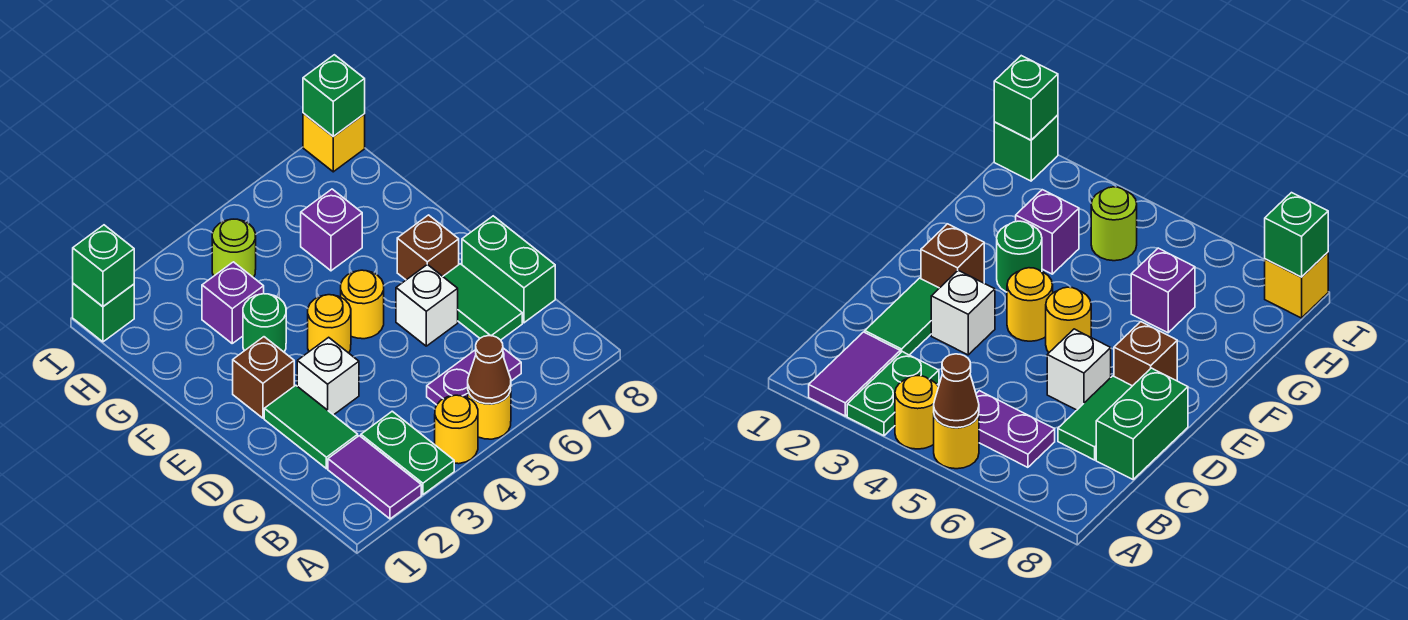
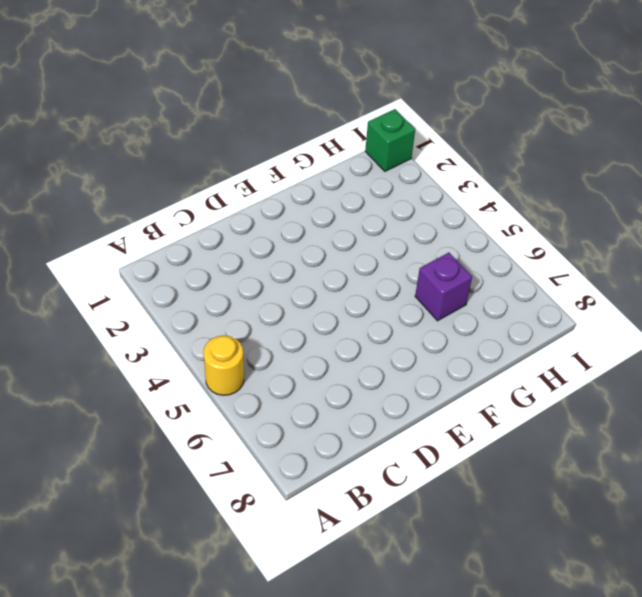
none -> purple 1x2 tile [328,436,421,519]
none -> green 1x2 plate [361,411,454,495]
none -> yellow 1x1 round brick [435,395,478,464]

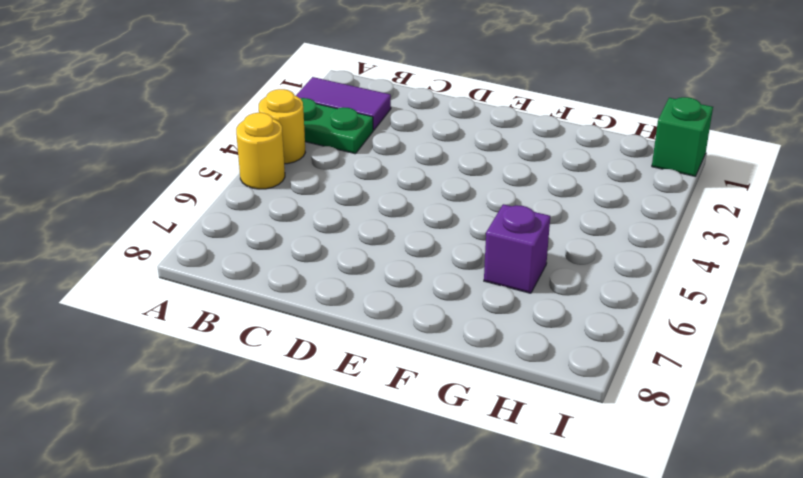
none -> purple 1x2 plate [427,348,521,405]
none -> green 1x2 tile [264,385,358,469]
none -> green 1x2 tile [443,264,522,340]

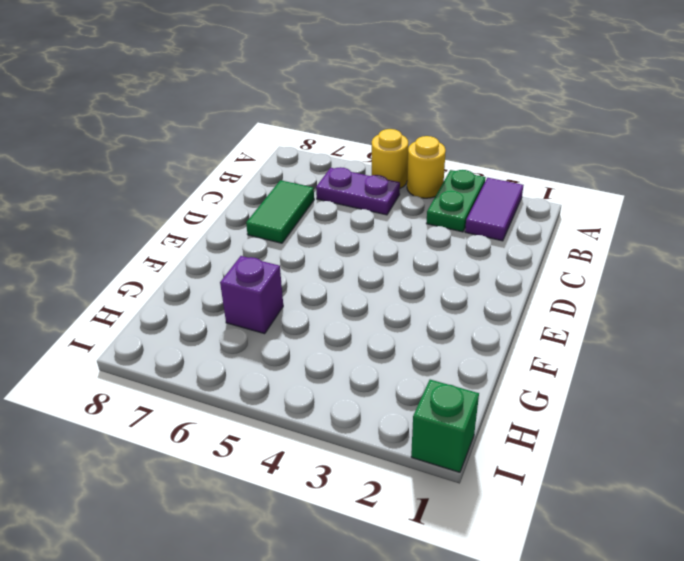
none -> green 1x2 tile [264,385,358,469]
none -> green 1x2 brick [462,216,555,323]
none -> white 1x1 brick [297,337,359,415]

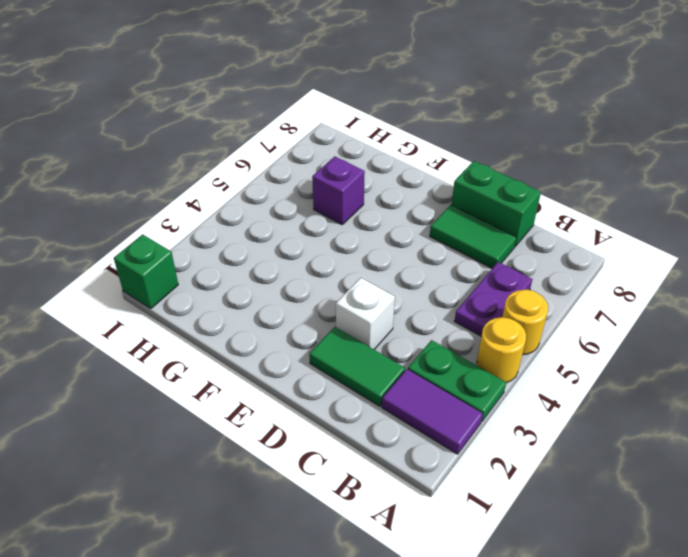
none -> white 1x1 brick [396,264,458,346]
none -> brown 1x1 brick [233,337,294,418]
none -> yellow 1x1 round brick [308,295,351,353]

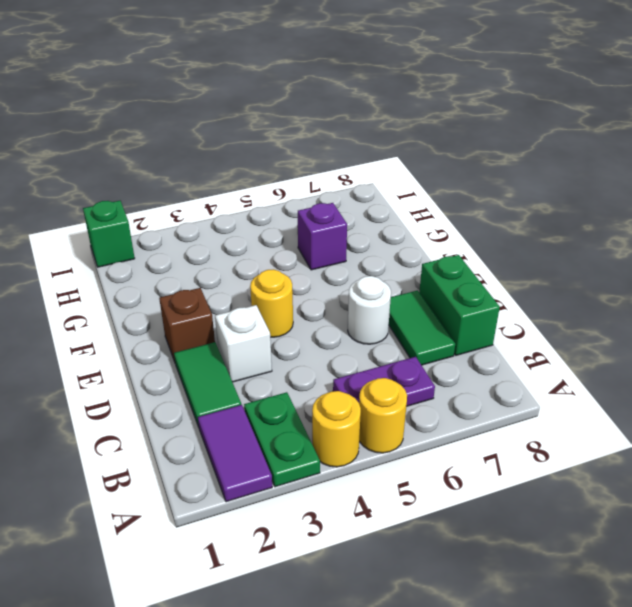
white 1x1 round brick [348,276,391,344] -> white 1x1 brick [396,264,458,346]
none -> yellow 1x1 round brick [341,270,384,339]
none -> brown 1x1 brick [397,215,459,280]
none -> green 1x1 round brick [243,294,286,352]

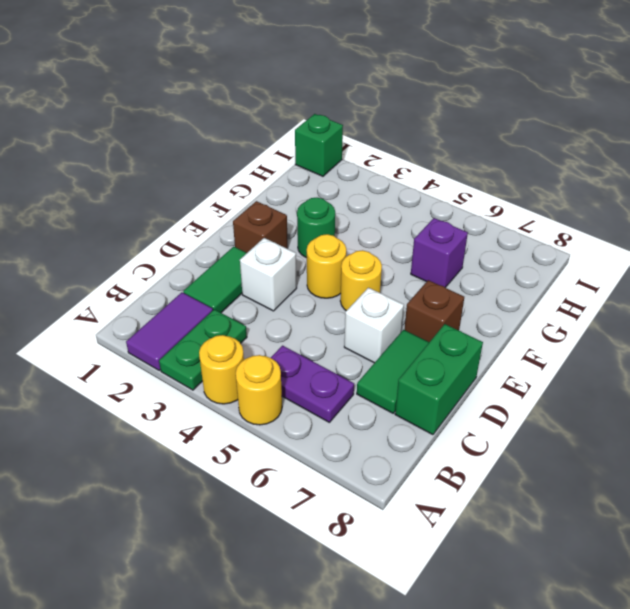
none -> purple 1x1 brick [202,262,264,343]
none -> lime 1x1 round brick [212,219,256,278]
none -> yellow 1x1 brick [303,113,365,172]

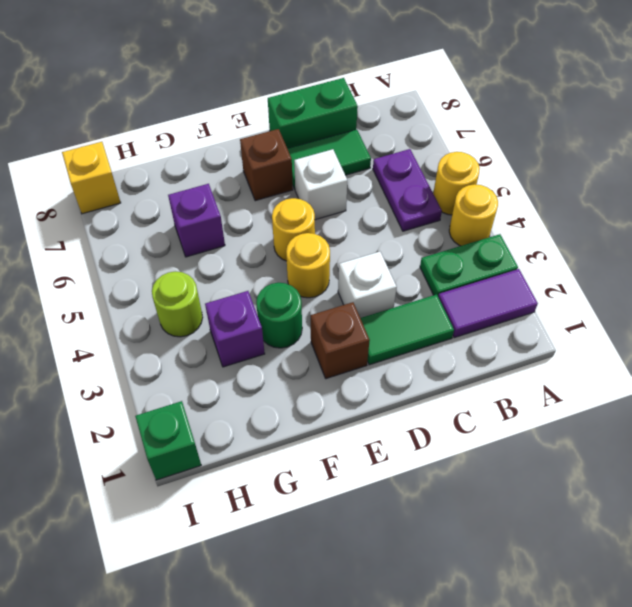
none -> brown 1x1 cone [468,336,511,404]
none -> green 1x1 brick [73,225,134,307]
none -> green 1x1 brick [303,55,365,137]

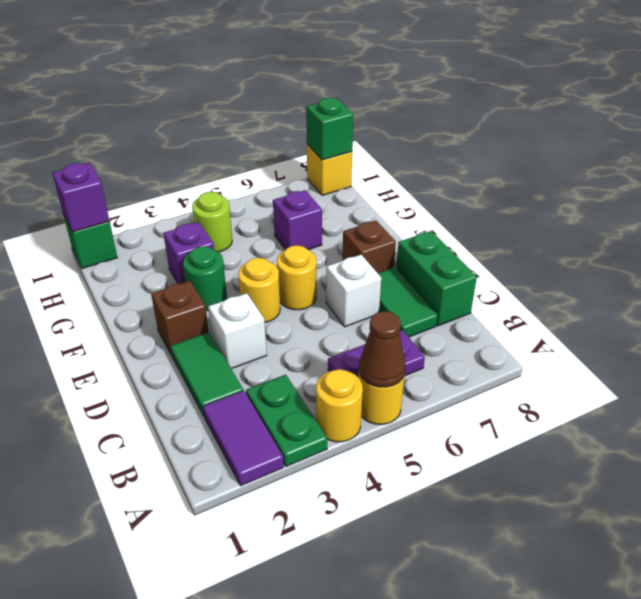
purple 1x1 brick [52,163,109,232] -> green 1x1 brick [73,225,134,307]

